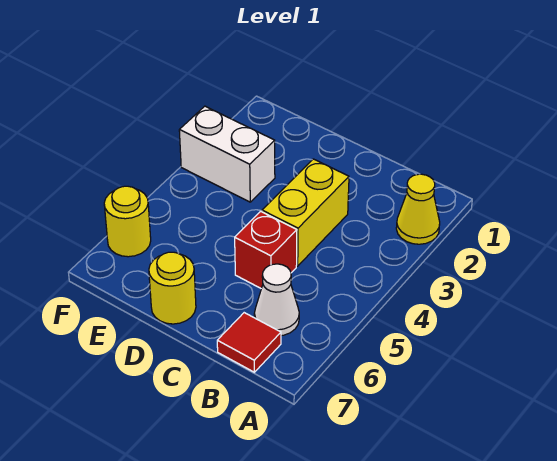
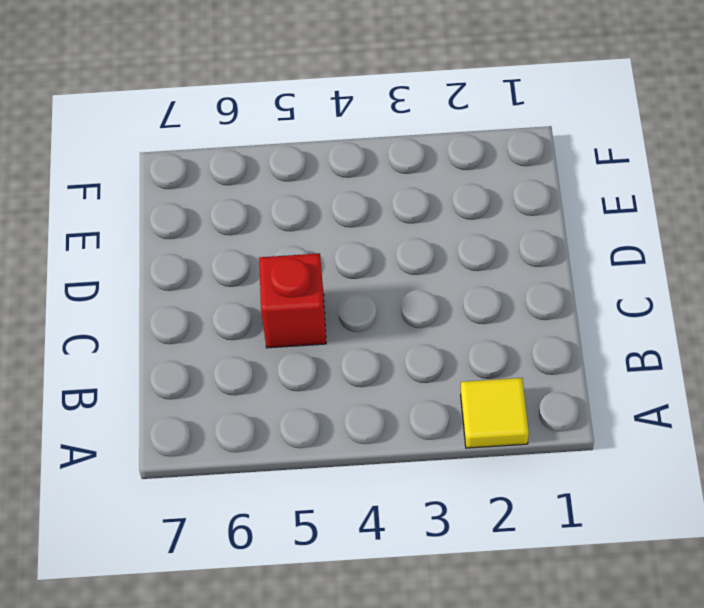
yellow 1x1 tile [461,378,529,448] -> yellow 1x1 cone [396,174,440,244]
none -> white 1x1 cone [254,264,299,336]
none -> red 1x1 tile [217,313,281,372]

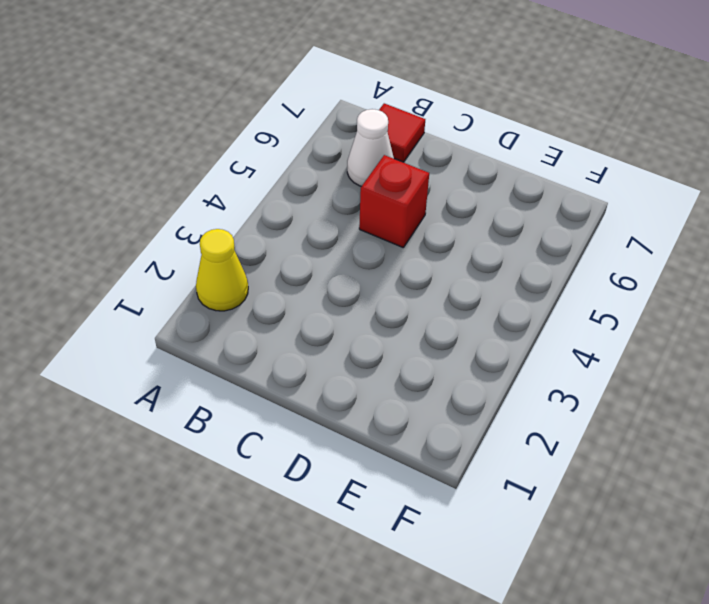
none -> yellow 1x2 brick [262,159,349,266]
none -> yellow 1x1 round brick [149,252,196,324]

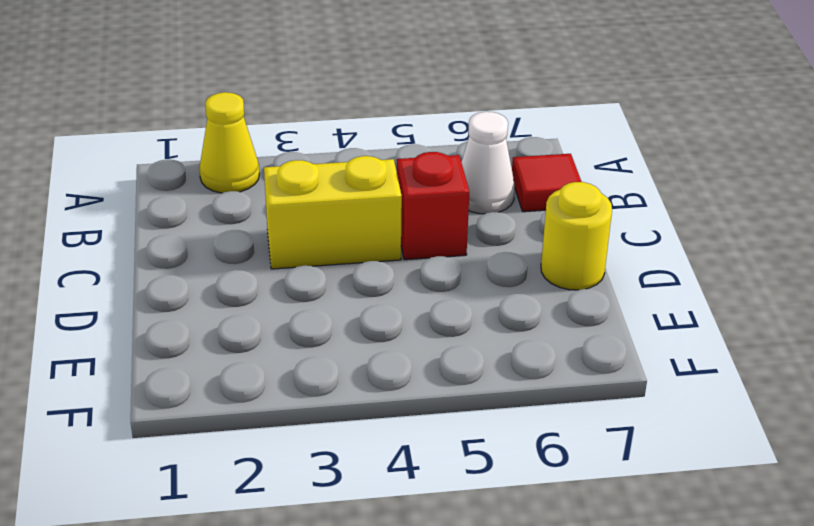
none -> white 1x2 brick [179,106,275,202]
none -> yellow 1x1 round brick [104,186,151,257]

